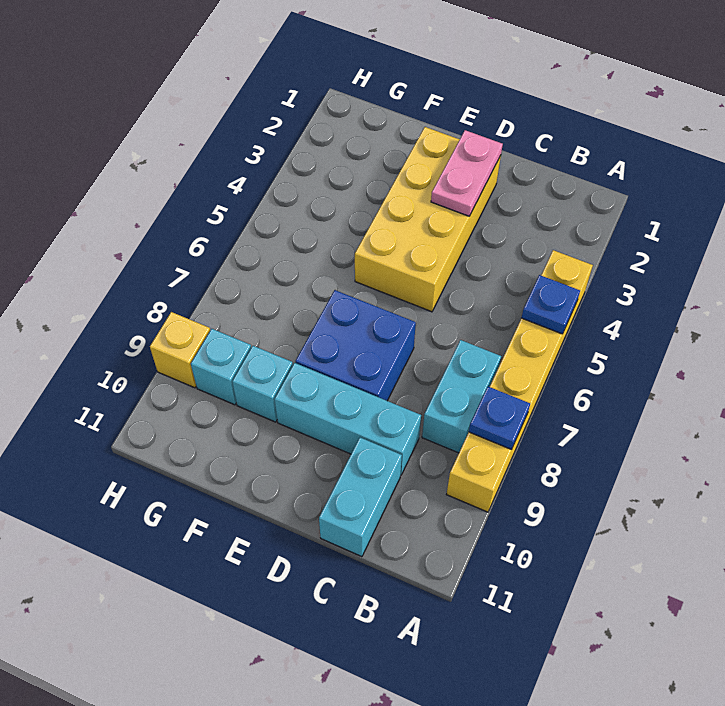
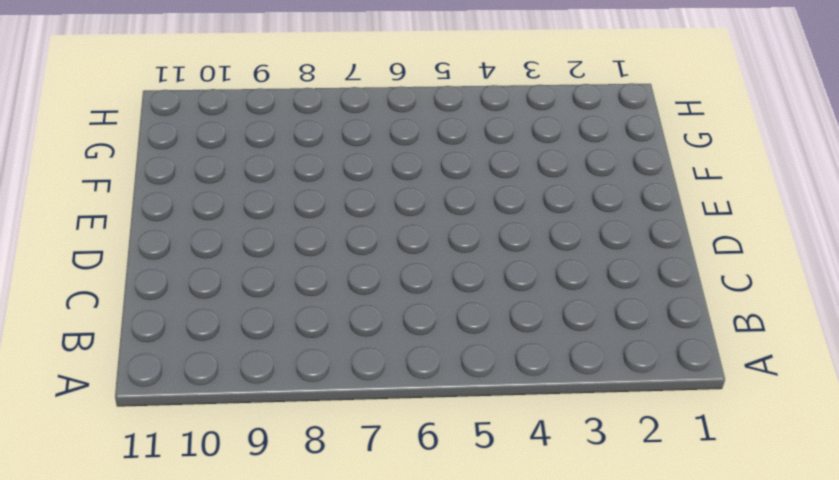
none -> yellow 1x6 brick [447,250,593,512]
none -> cyan 1x2 brick [422,340,501,453]
none -> cyan 1x3 brick [274,363,421,475]

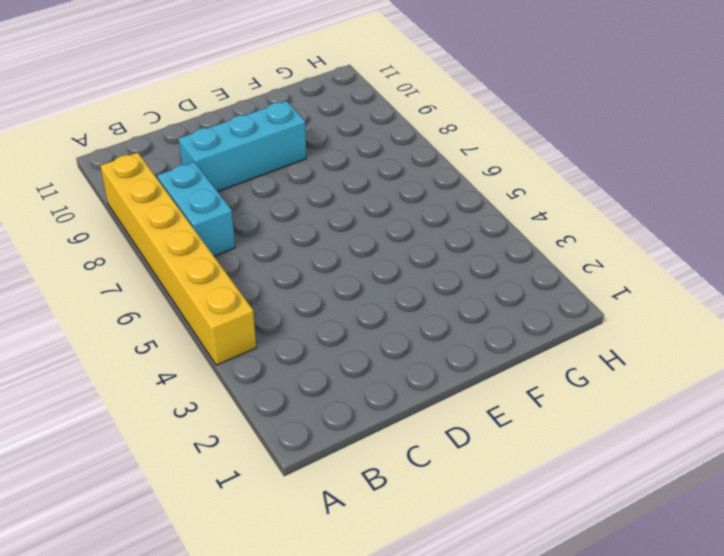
none -> cyan 1x2 brick [319,437,402,557]
none -> yellow 2x4 brick [355,127,501,312]
none -> blue 2x2 brick [296,290,416,401]

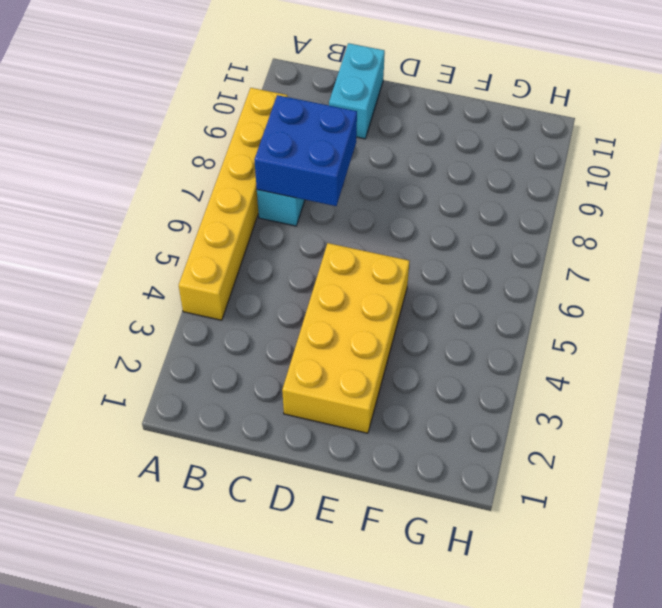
blue 2x2 brick [254,95,357,206] -> blue 2x2 brick moved to [296,290,416,401]
none -> cyan 1x3 brick [274,363,421,475]
none -> cyan 1x1 brick [232,346,293,422]
none -> cyan 1x1 brick [191,329,251,405]

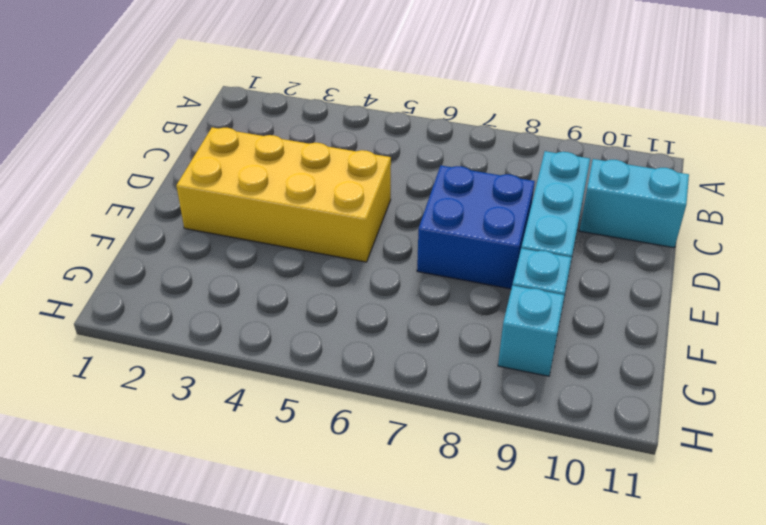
none -> yellow 1x6 brick [447,250,593,512]
none -> cyan 1x2 brick [422,340,501,453]
none -> yellow 1x1 brick [150,312,210,388]

